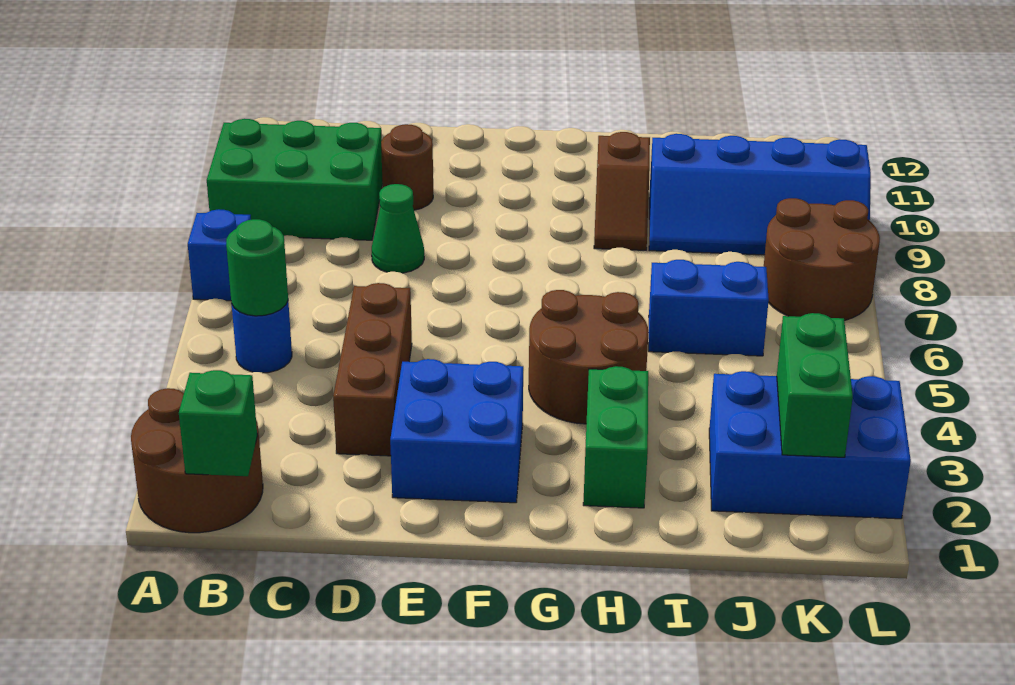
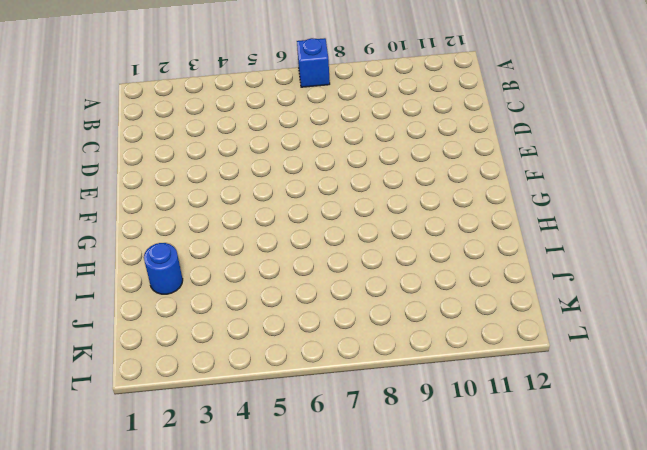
blue 1x1 round brick [144,243,183,294] -> blue 1x1 round brick moved to [231,302,292,373]
none -> brown 2x2 round brick [131,388,263,533]
none -> green 2x3 brick [207,119,383,240]
none -> brown 1x3 brick [333,283,412,456]

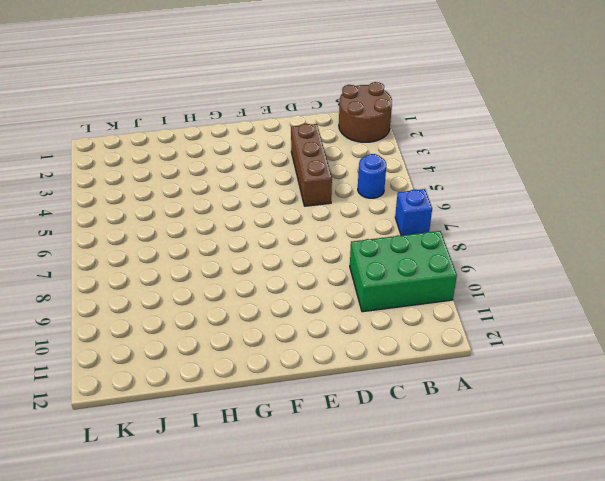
none -> green 1x1 cone [372,184,424,273]
none -> brown 1x1 round brick [381,124,433,210]
none -> blue 2x2 brick [390,359,523,503]

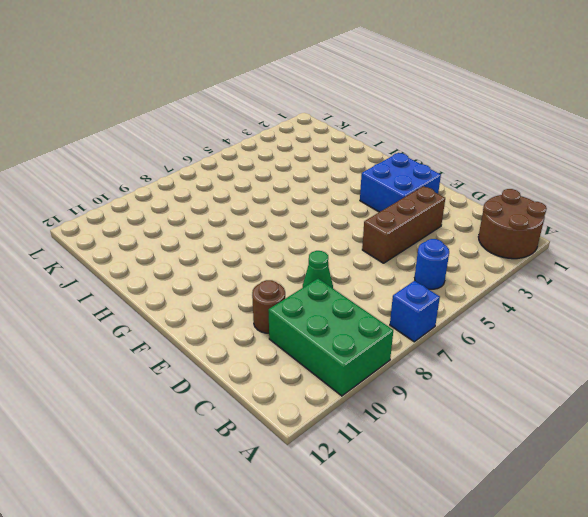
none -> brown 2x2 round brick [529,290,649,424]
none -> green 1x2 brick [583,366,648,508]
none -> brown 1x2 slope [594,132,650,250]

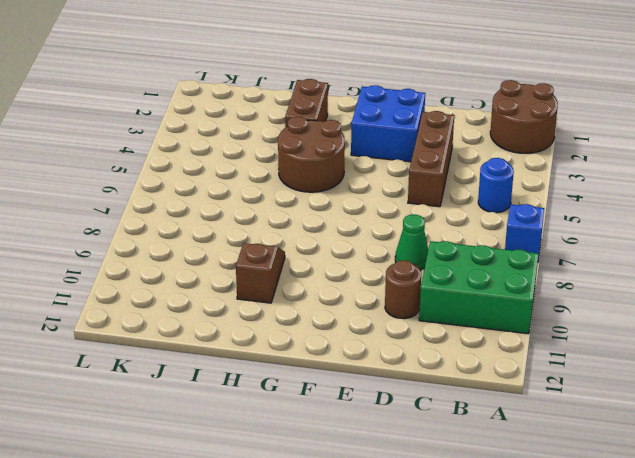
brown 1x2 brick [285,79,328,128] -> green 1x2 brick [583,366,648,508]
none -> blue 1x2 brick [648,260,769,356]
none -> blue 2x4 slope [649,134,871,255]
none -> blue 2x3 brick [709,371,911,519]

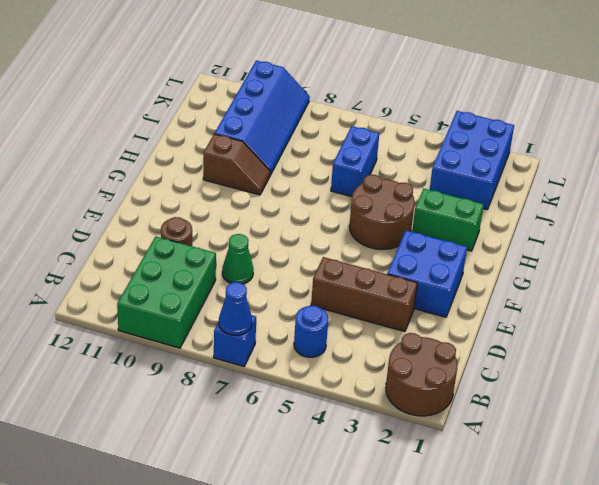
blue 1x1 cone [219,282,252,335] -> none
none -> brown 2x2 round brick [764,198,880,321]
none -> green 1x1 brick [179,370,257,476]
none -> green 1x1 round brick [226,219,288,316]

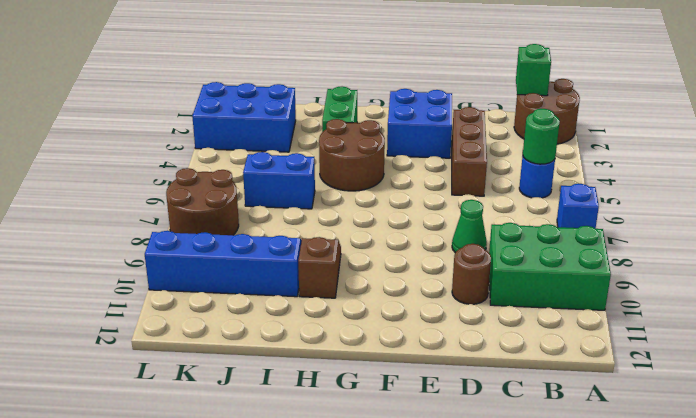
none -> green 1x2 brick [777,313,853,457]

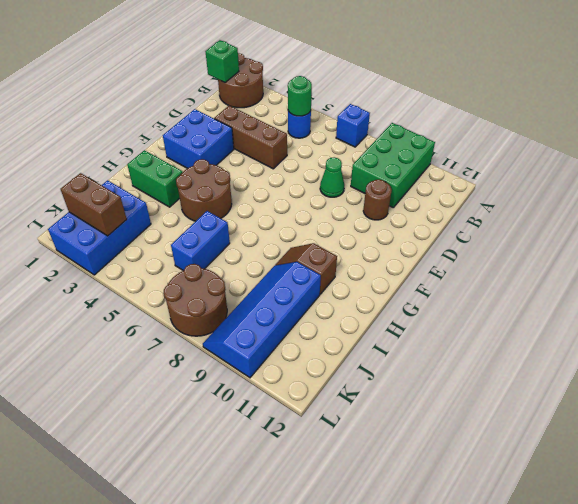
brown 1x2 brick [61,173,127,236] -> green 1x2 brick [777,313,853,457]

